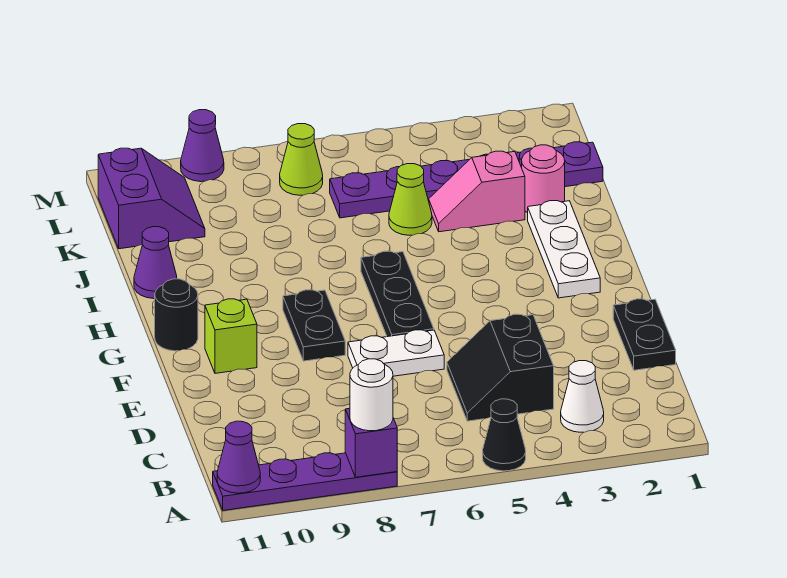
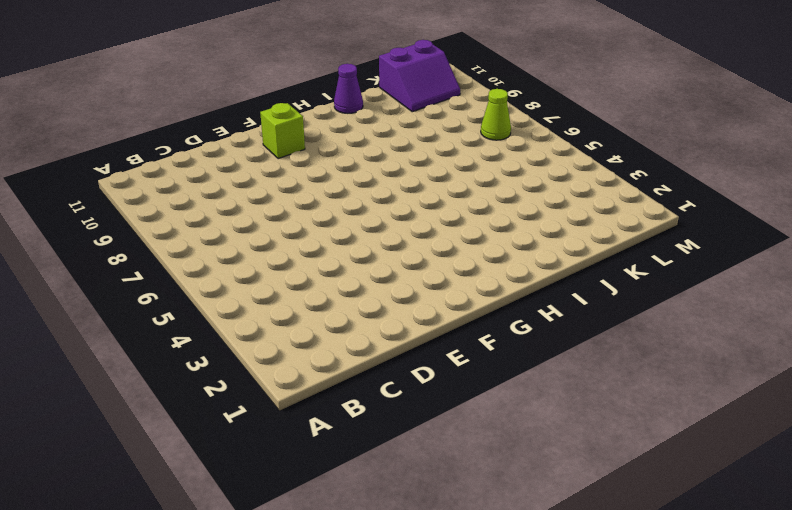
none -> black 1x1 cone [483,399,526,471]
none -> purple 1x4 plate [213,453,397,510]
none -> white 1x1 cone [561,361,604,432]

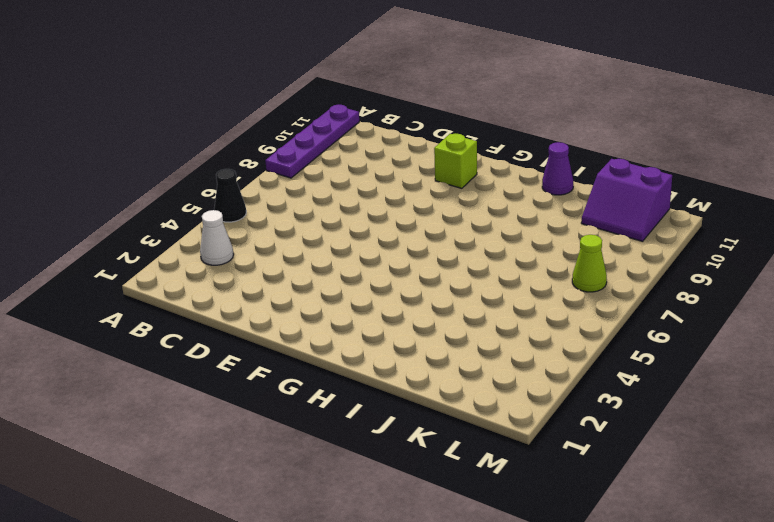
none -> black 2x2 slope [447,314,554,421]
none -> black 1x2 plate [613,299,676,370]
none -> white 1x2 plate [348,330,444,376]

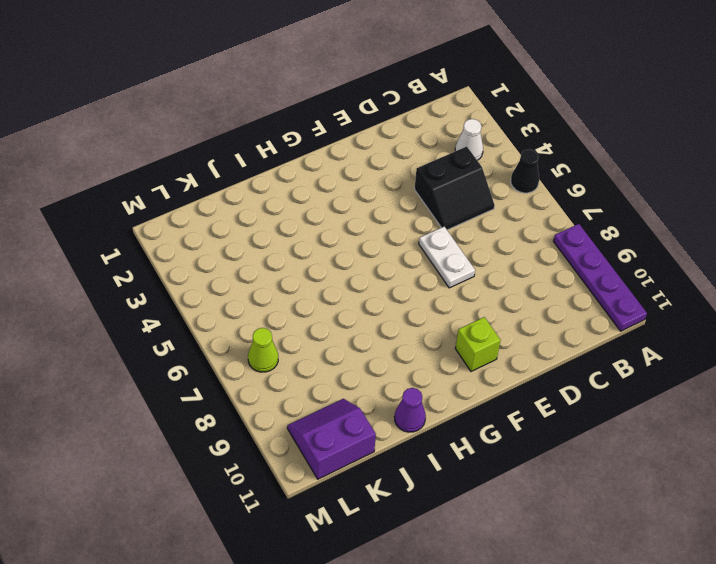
none -> black 1x2 plate [613,299,676,370]
none -> black 1x3 plate [361,251,434,337]
none -> black 1x2 plate [283,290,345,361]

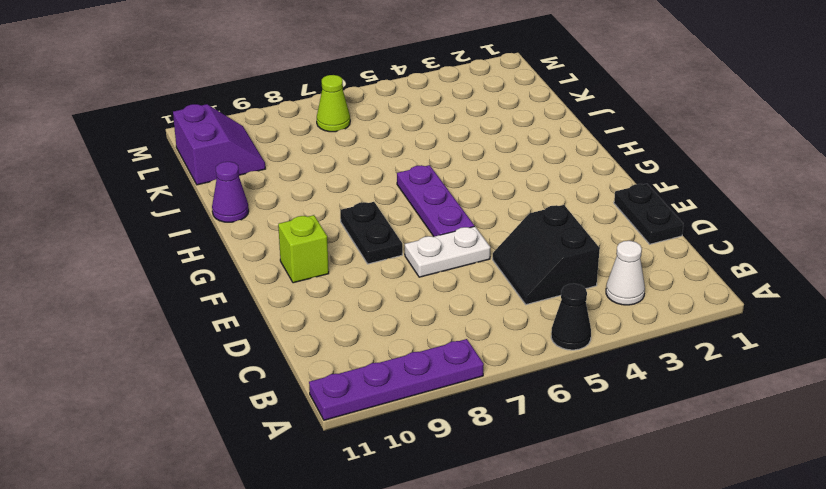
purple 1x3 plate [397,165,474,236] -> black 1x3 plate [361,251,434,337]
none -> white 1x3 plate [528,201,600,298]
none -> black 1x1 round brick [155,279,198,351]
none -> pink 1x1 round brick [522,145,565,213]

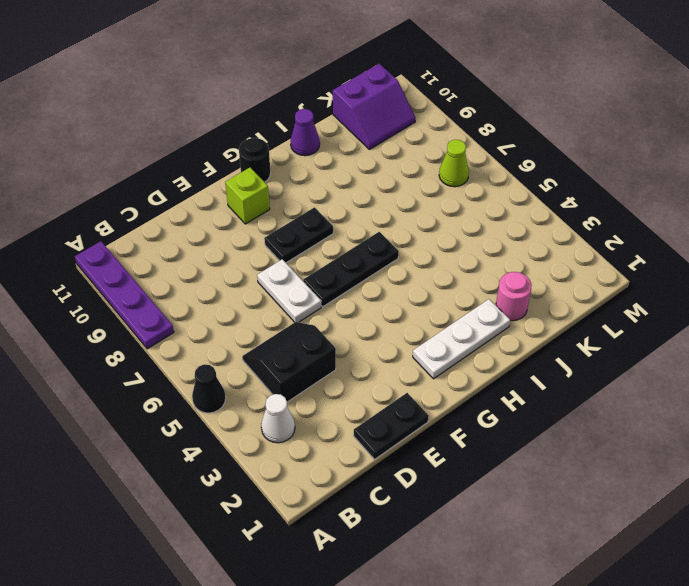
none -> pink 1x2 slope [429,151,525,232]
none -> lime 1x1 cone [389,164,432,235]
none -> purple 1x6 plate [330,142,603,218]

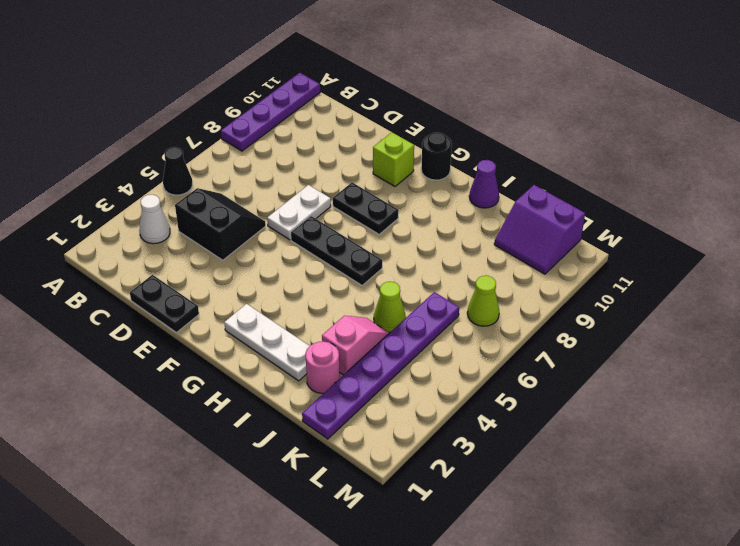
none -> purple 1x1 cone [181,110,224,182]
none -> purple 1x1 brick [345,408,397,477]
none -> purple 1x1 cone [217,421,260,493]

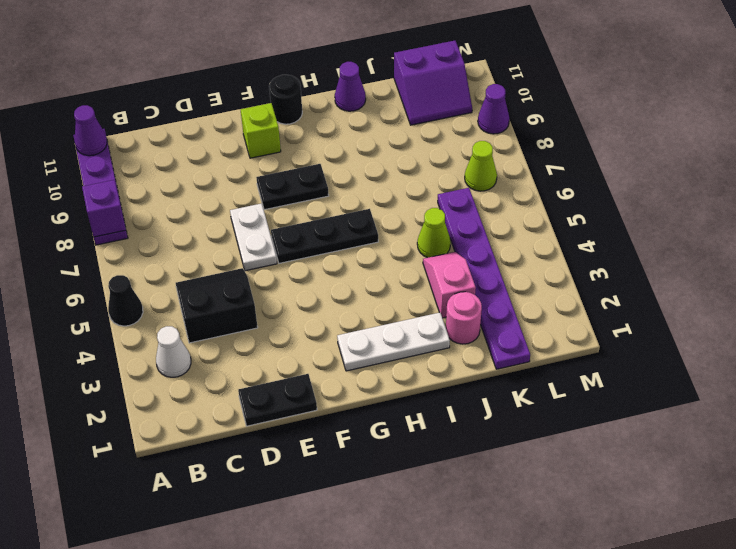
none -> white 1x1 round brick [350,359,393,431]

